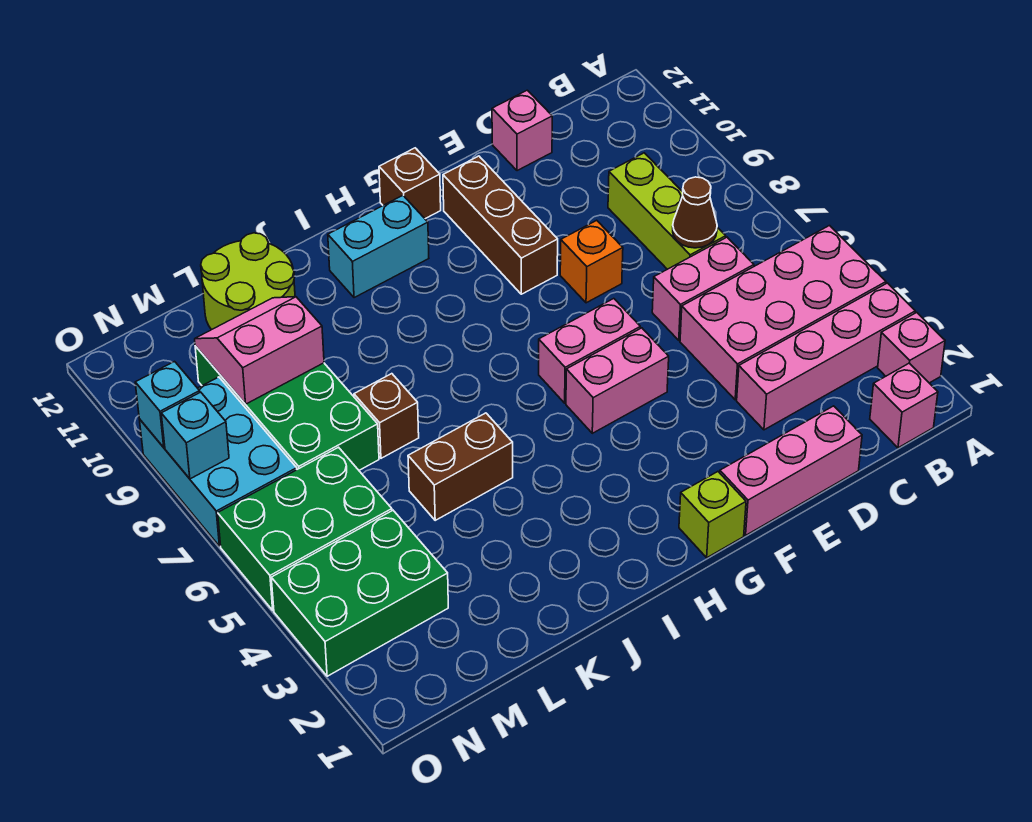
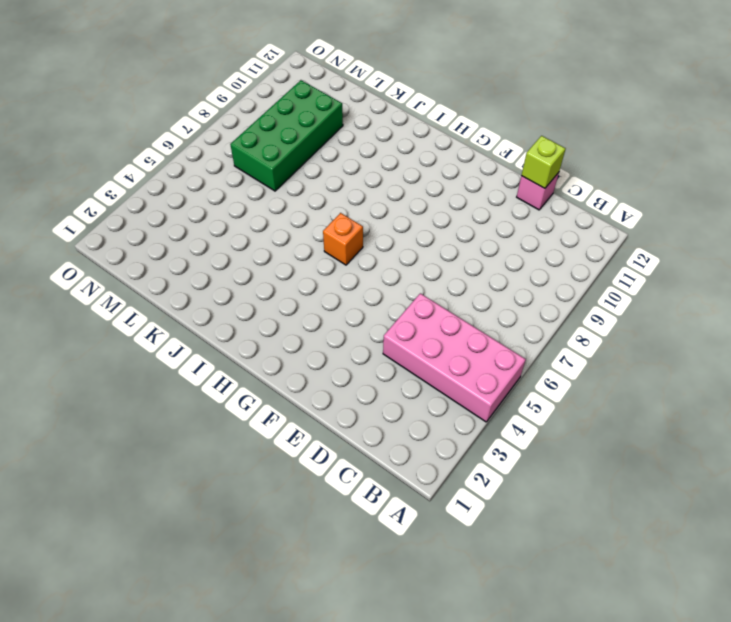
lime 1x1 brick [521,136,566,188] -> lime 1x1 brick moved to [679,472,746,558]
orange 1x1 brick [323,213,363,265] -> orange 1x1 brick moved to [560,220,623,303]
none -> pink 1x1 brick [878,312,945,383]
none -> pink 1x4 brick [737,283,915,430]
none -> pink 1x1 brick [870,363,938,448]

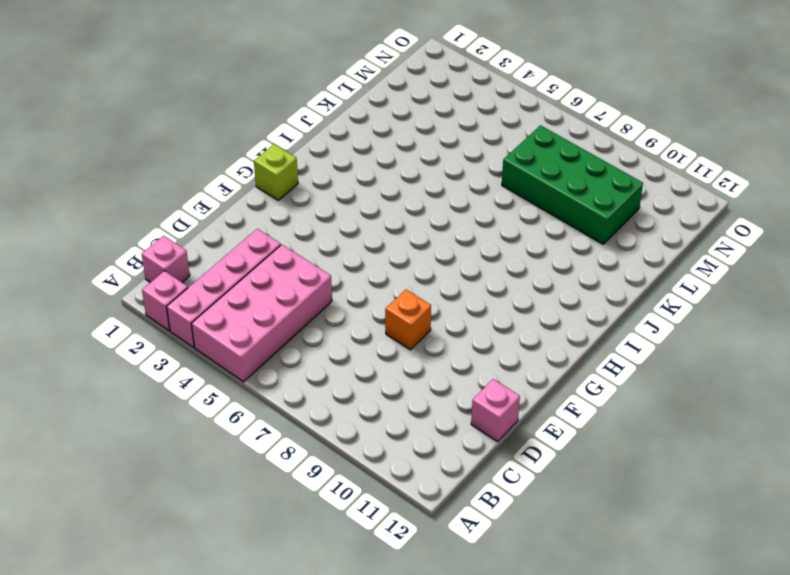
none -> pink 1x2 brick [652,237,754,340]
none -> lime 1x3 brick [608,153,726,269]
none -> pink 1x3 brick [720,406,862,535]

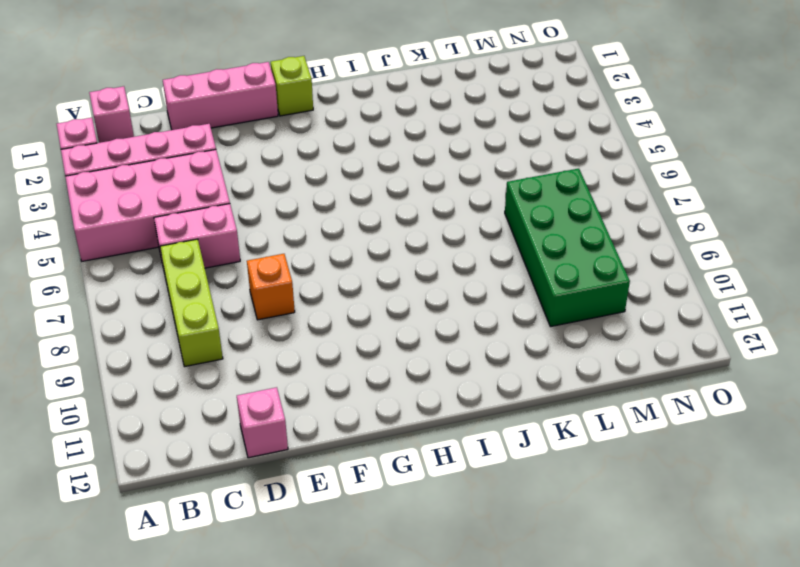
none -> pink 1x2 brick [566,328,669,433]
none -> pink 1x2 brick [539,299,640,403]
none -> brown 1x3 brick [443,156,558,294]

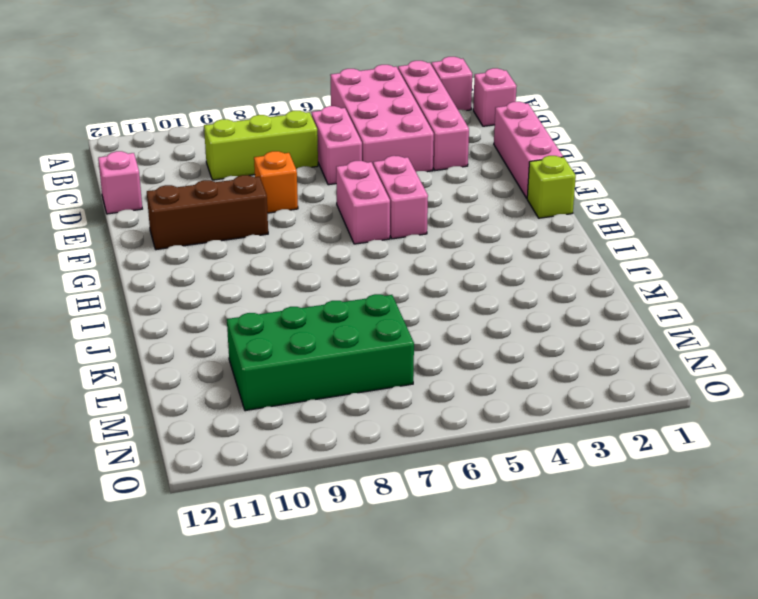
none -> brown 1x1 brick [379,148,441,219]
none -> cyan 1x2 brick [328,196,429,298]
none -> brown 1x2 brick [408,413,513,520]

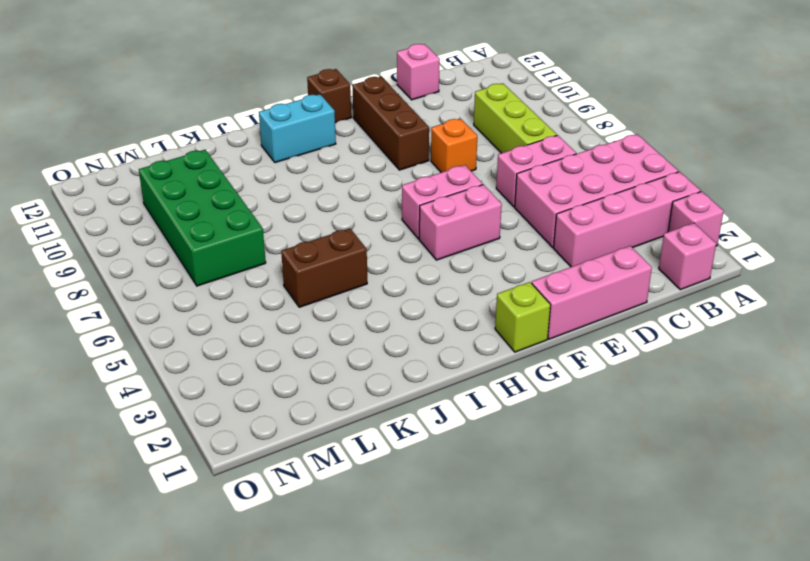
none -> brown 1x1 brick [354,374,419,458]
none -> lime 2x2 round brick [201,233,295,330]
none -> green 2x3 brick [271,510,448,676]

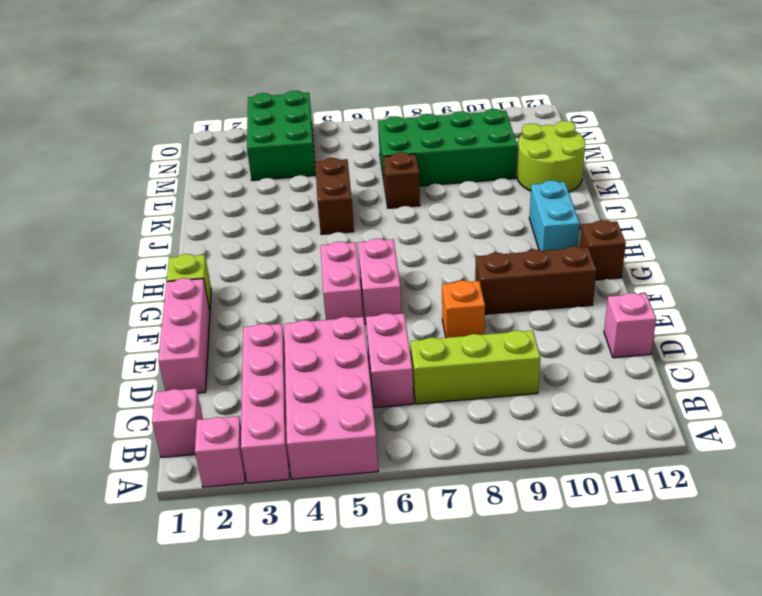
none -> green 2x3 brick [218,447,392,610]
none -> cyan 2x3 brick [139,377,297,546]
none -> brown 1x1 cone [673,177,717,248]

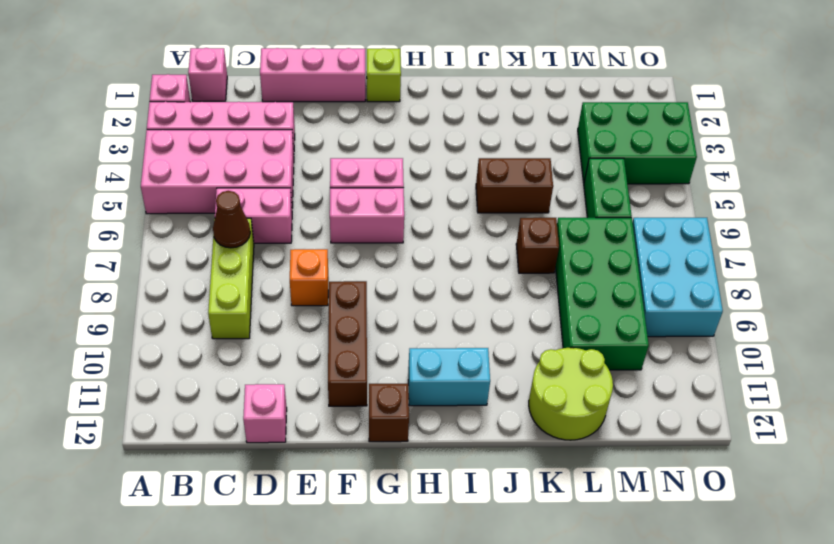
green 1x2 brick [584,158,632,218] -> green 2x3 brick [218,447,392,610]
none -> pink 2x2 slope [195,297,324,404]
none -> cyan 1x1 brick [161,392,229,479]
none -> cyan 1x1 brick [135,362,200,448]

